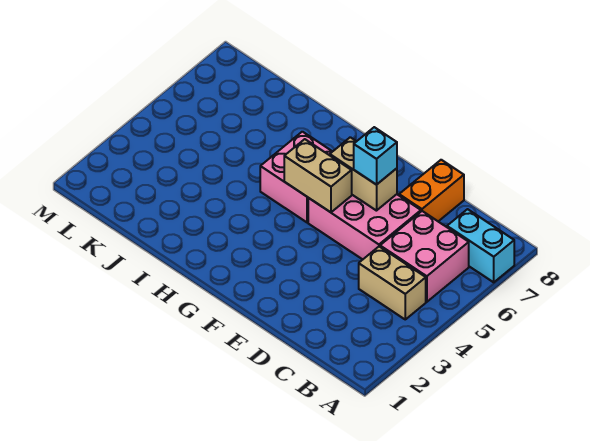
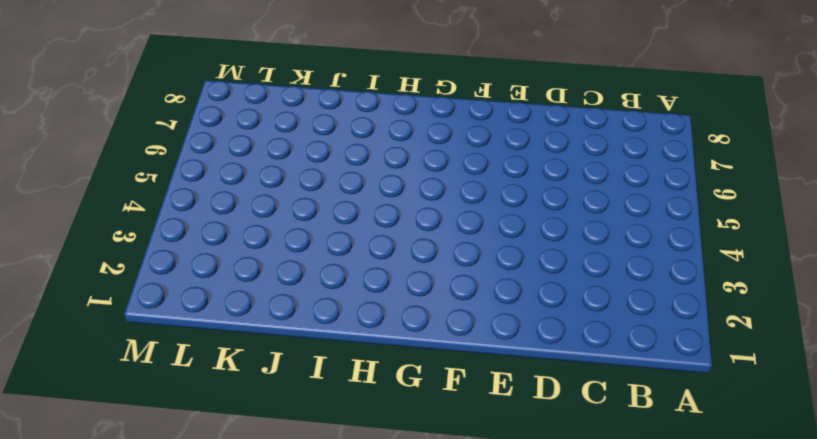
none -> cyan 1x2 brick [447,209,514,282]
none -> tan 1x2 brick [359,247,426,319]

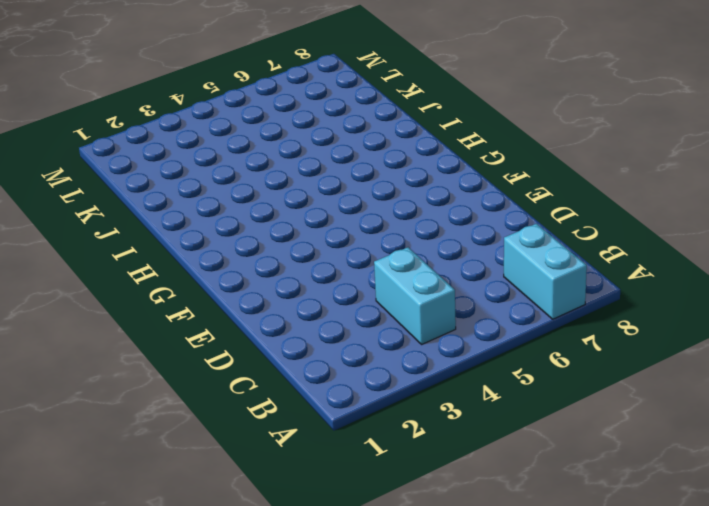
cyan 1x2 brick [374,247,456,344] -> tan 1x2 brick [359,247,426,319]
none -> pink 2x2 brick [380,211,469,302]
none -> pink 2x3 brick [308,194,421,259]

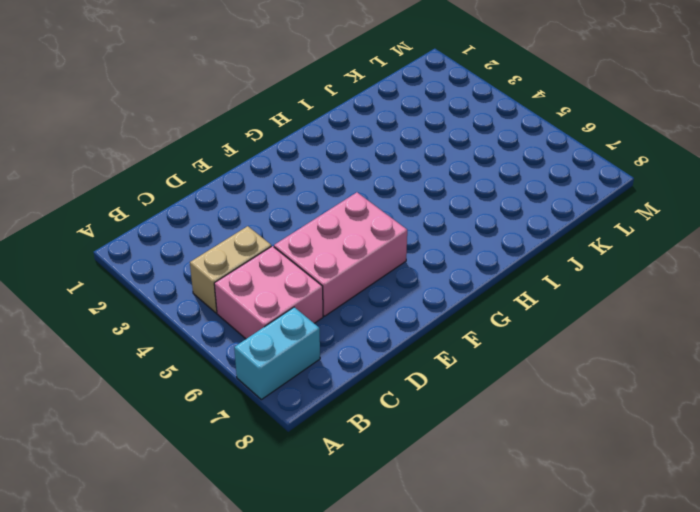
none -> orange 1x2 brick [399,160,464,221]
none -> pink 2x2 brick [260,132,333,222]

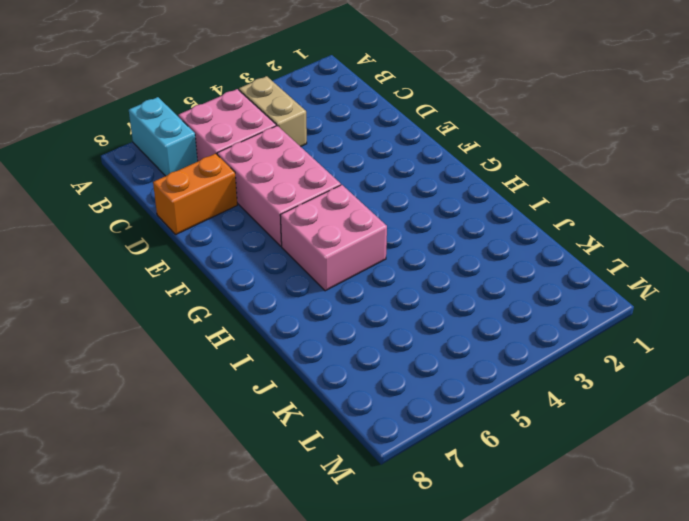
none -> tan 1x2 brick [330,137,397,211]
none -> tan 1x2 brick [284,139,352,212]

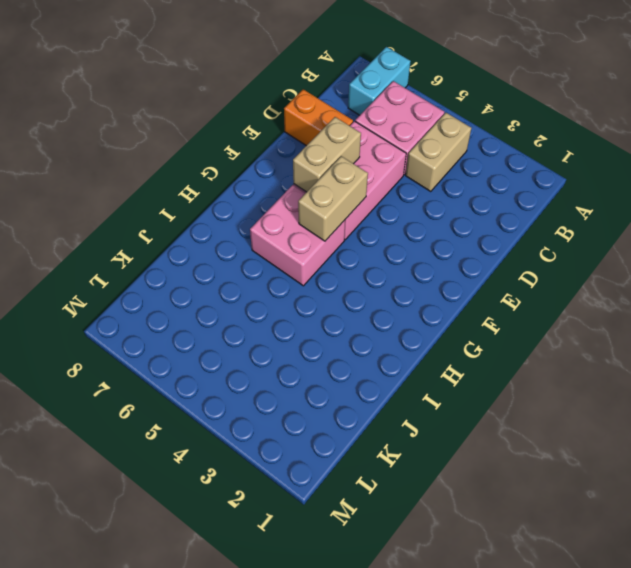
none -> cyan 1x1 brick [354,127,397,185]

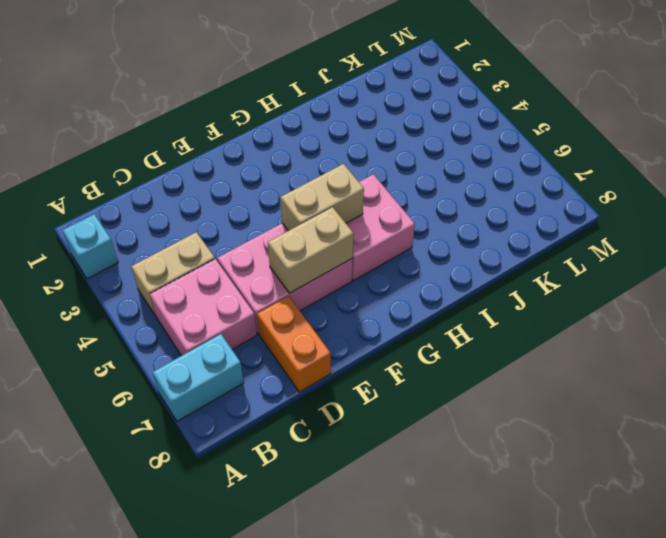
cyan 1x1 brick [62,214,118,279] -> cyan 1x1 brick moved to [354,127,397,185]

